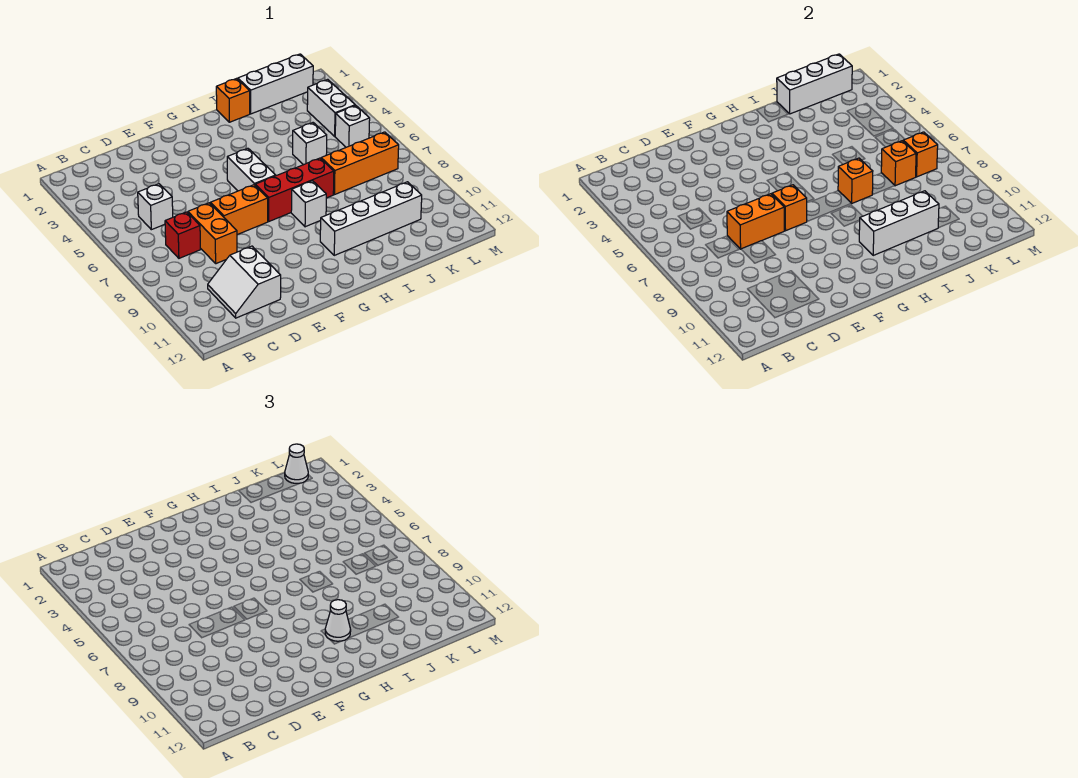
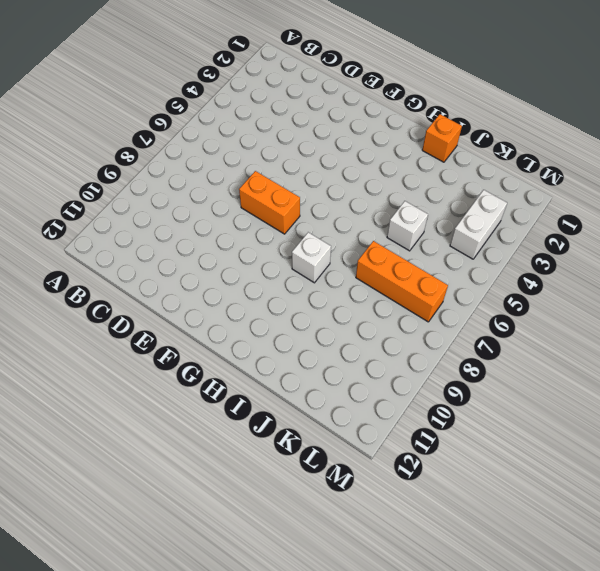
none -> white 1x1 brick [138,184,173,230]
none -> red 1x1 brick [165,212,201,258]
none -> white 2x2 slope [208,246,281,318]

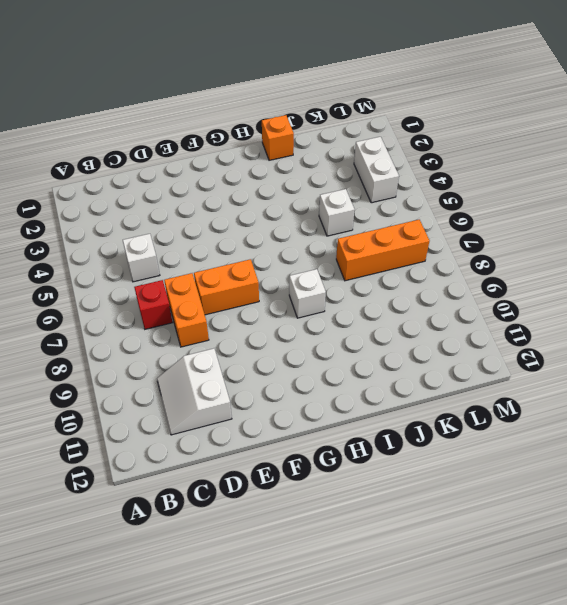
none -> white 1x2 brick [227,148,276,191]
none -> red 1x3 brick [255,158,334,221]
none -> white 1x4 brick [320,182,422,255]

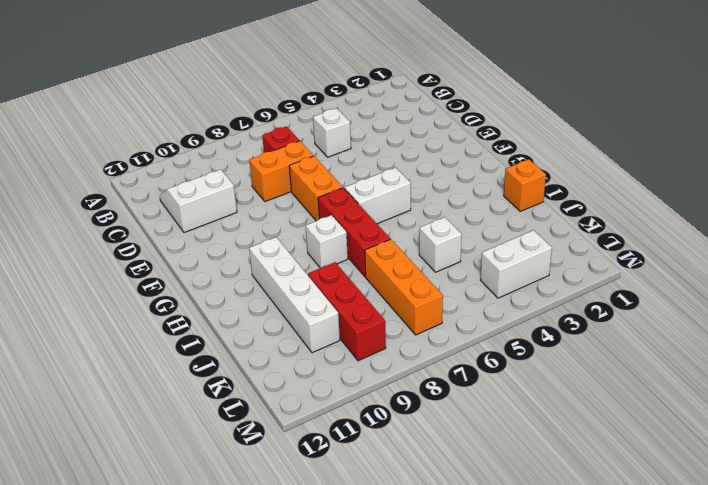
red 1x3 brick [308,262,386,361] -> none
none -> white 1x3 brick [238,54,313,114]
none -> white 1x1 brick [335,105,370,147]
none -> orange 1x2 brick [727,194,784,249]

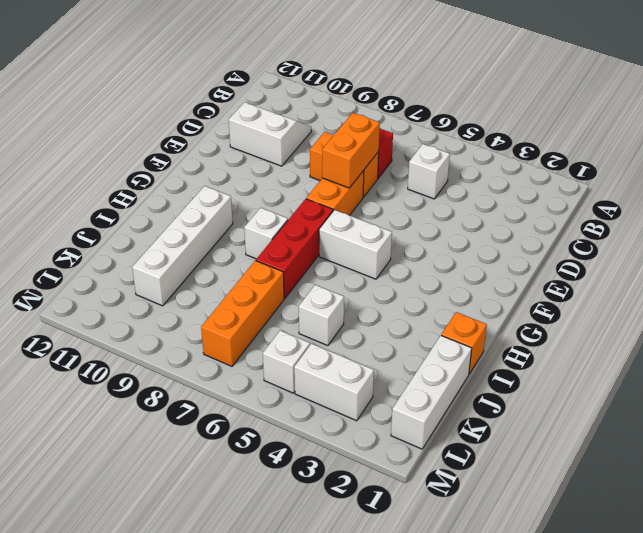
none -> orange 1x1 brick [772,185,807,231]
none -> white 1x3 brick [859,191,939,255]
none -> orange 1x1 brick [838,158,873,203]

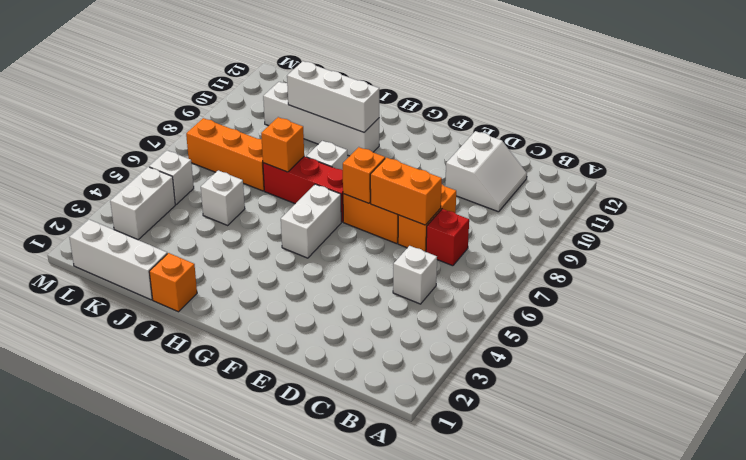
none -> white 1x3 brick [777,54,852,114]
none -> orange 1x1 brick [881,141,916,186]
none -> orange 1x1 brick [903,132,938,177]

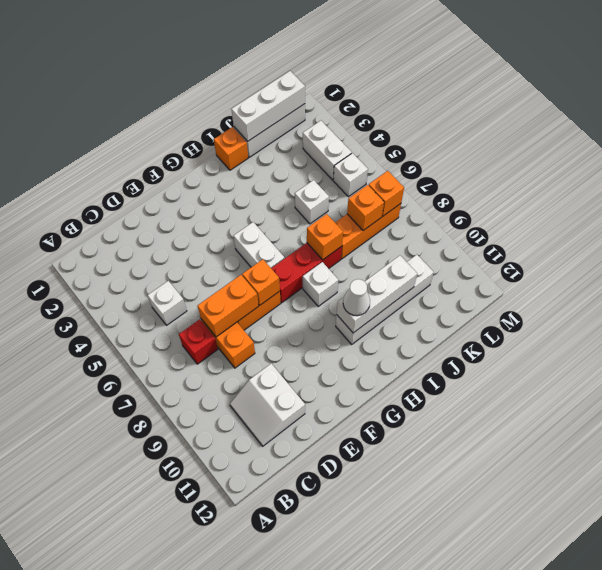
none -> white 1x1 cone [285,444,308,483]

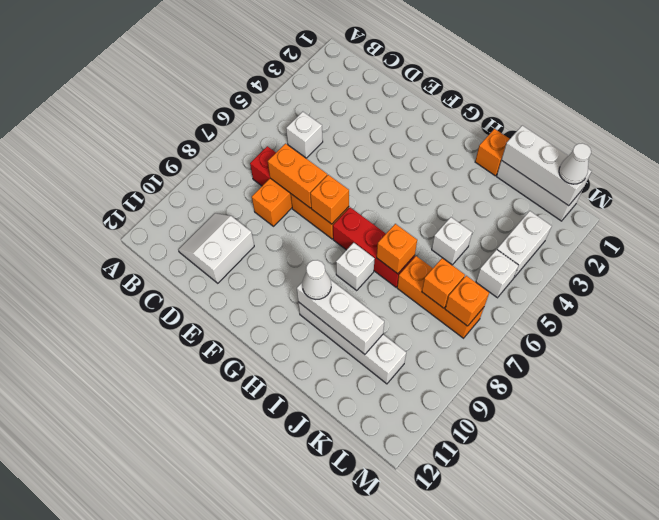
none -> white 1x2 brick [227,148,276,191]

